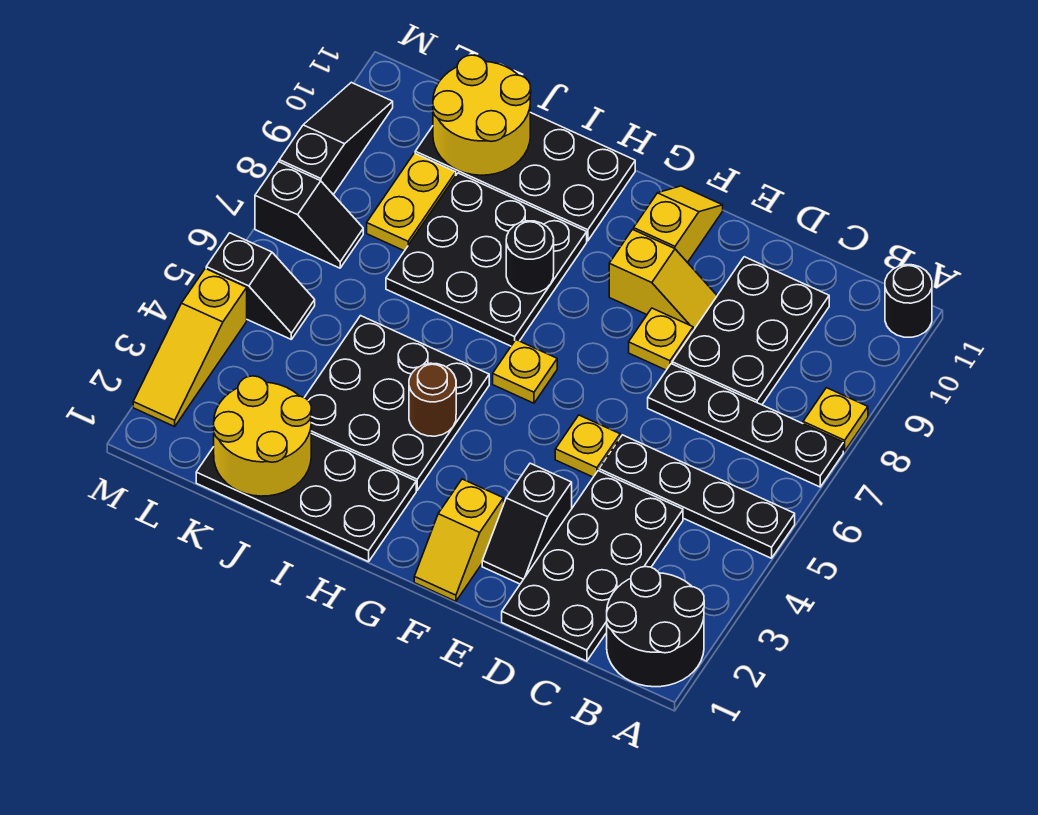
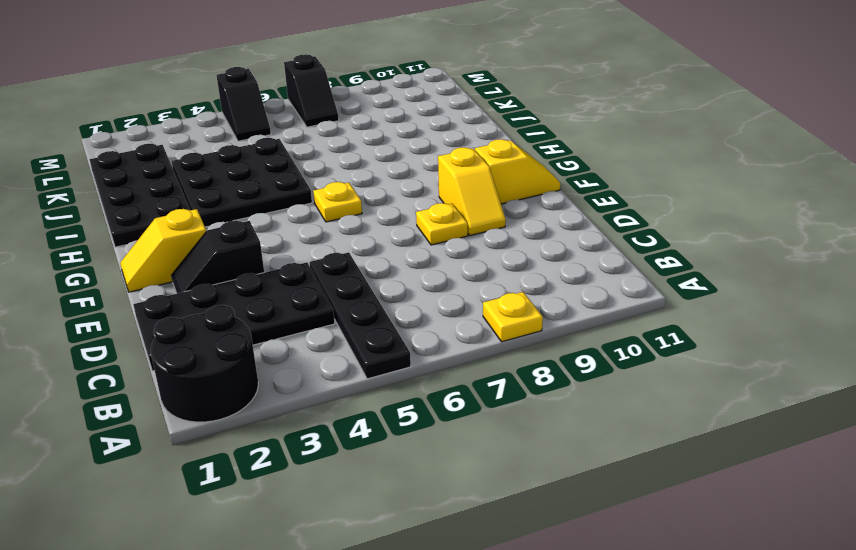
none -> black 1x4 plate [648,364,843,487]
none -> black 1x1 round brick [885,265,932,337]
none -> black 2x3 plate [672,257,829,405]

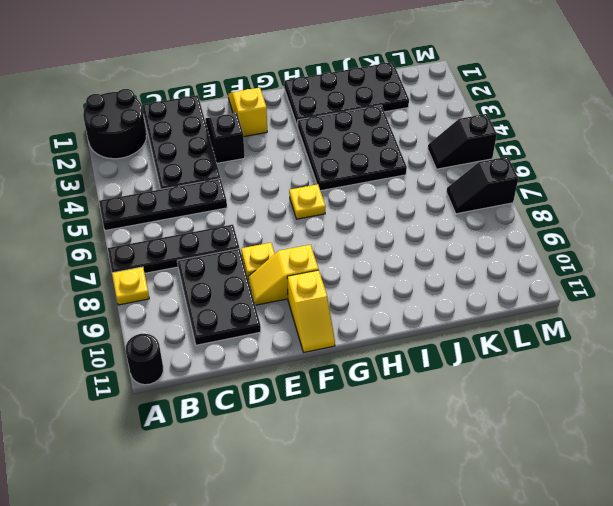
none -> yellow 1x1 plate [555,415,620,477]
none -> black 3x3 plate [386,173,587,346]
none -> black 2x4 plate [415,112,635,241]

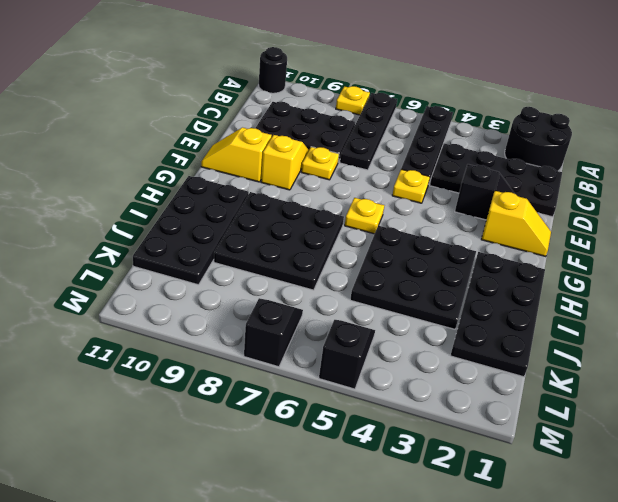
none -> yellow 1x2 plate [367,153,456,251]
none -> yellow 1x3 slope [133,269,247,427]
none -> black 1x3 slope [279,82,393,194]

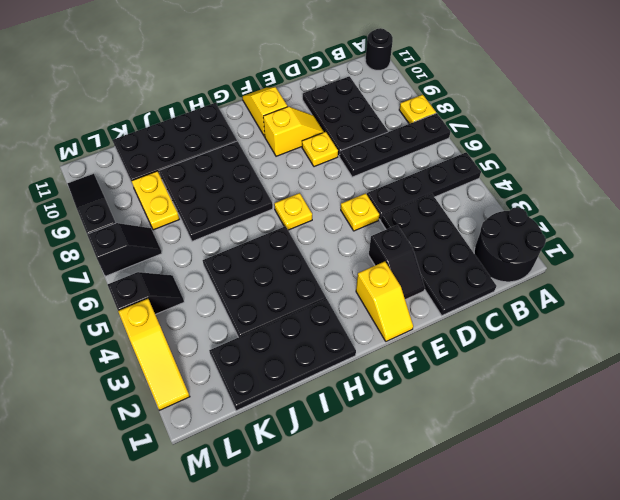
none -> brown 1x1 round brick [409,363,456,436]
none -> black 1x1 round brick [506,221,554,294]
none -> yellow 2x2 round brick [214,376,311,496]

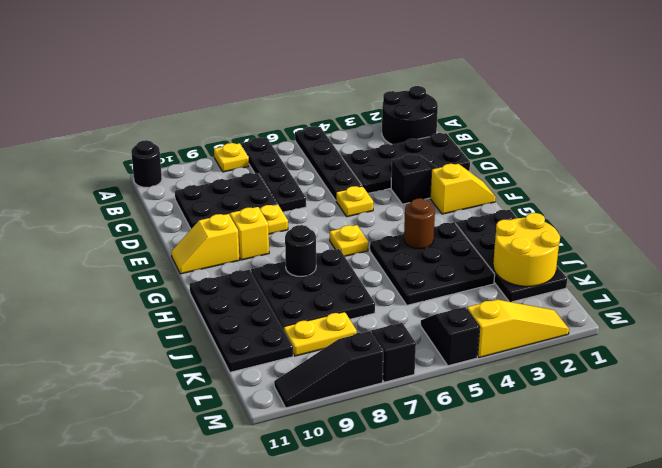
none -> yellow 2x2 round brick [433,55,531,175]

